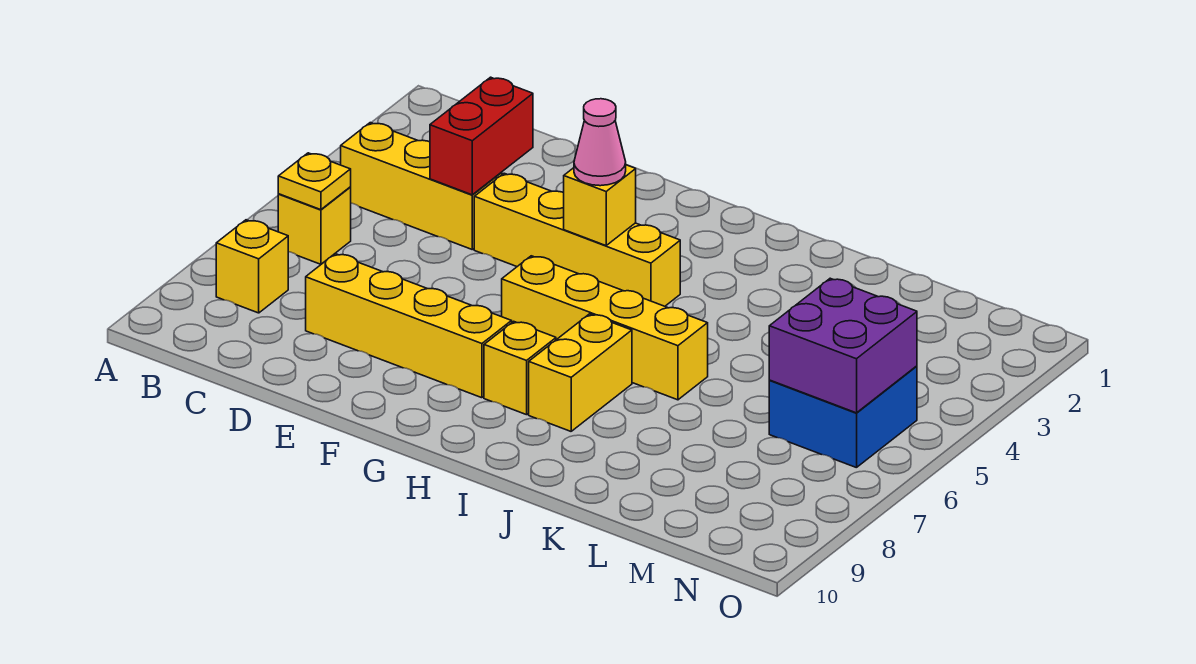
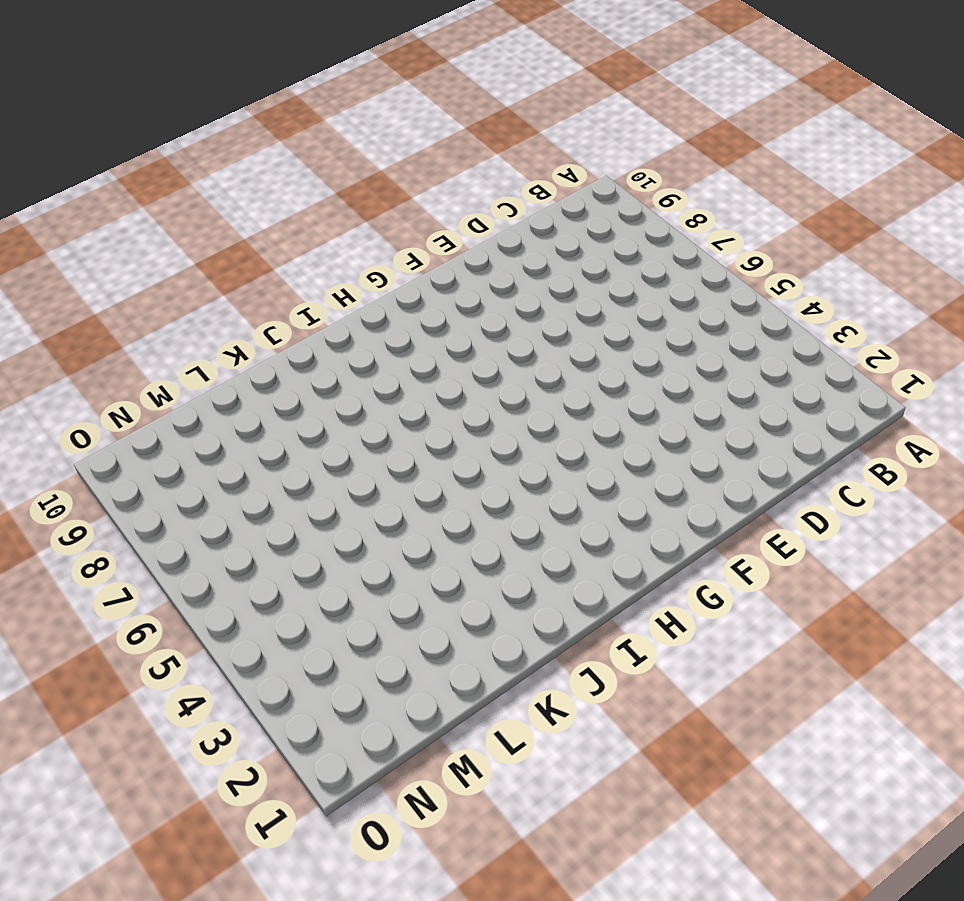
none -> yellow 1x3 brick [341,123,502,249]
none -> yellow 1x1 brick [278,187,351,264]
none -> yellow 1x1 brick [216,220,288,313]

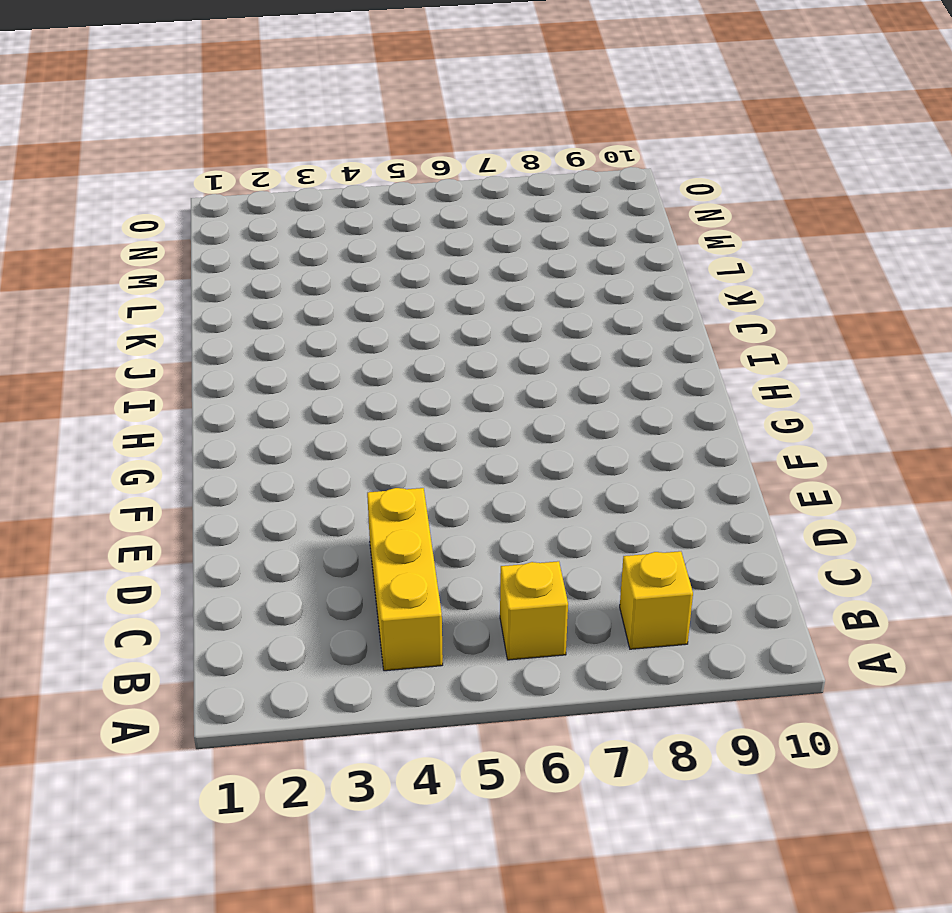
none -> yellow 1x4 brick [306,254,512,398]
none -> yellow 1x4 brick [474,173,680,306]
none -> yellow 1x4 brick [502,256,708,400]

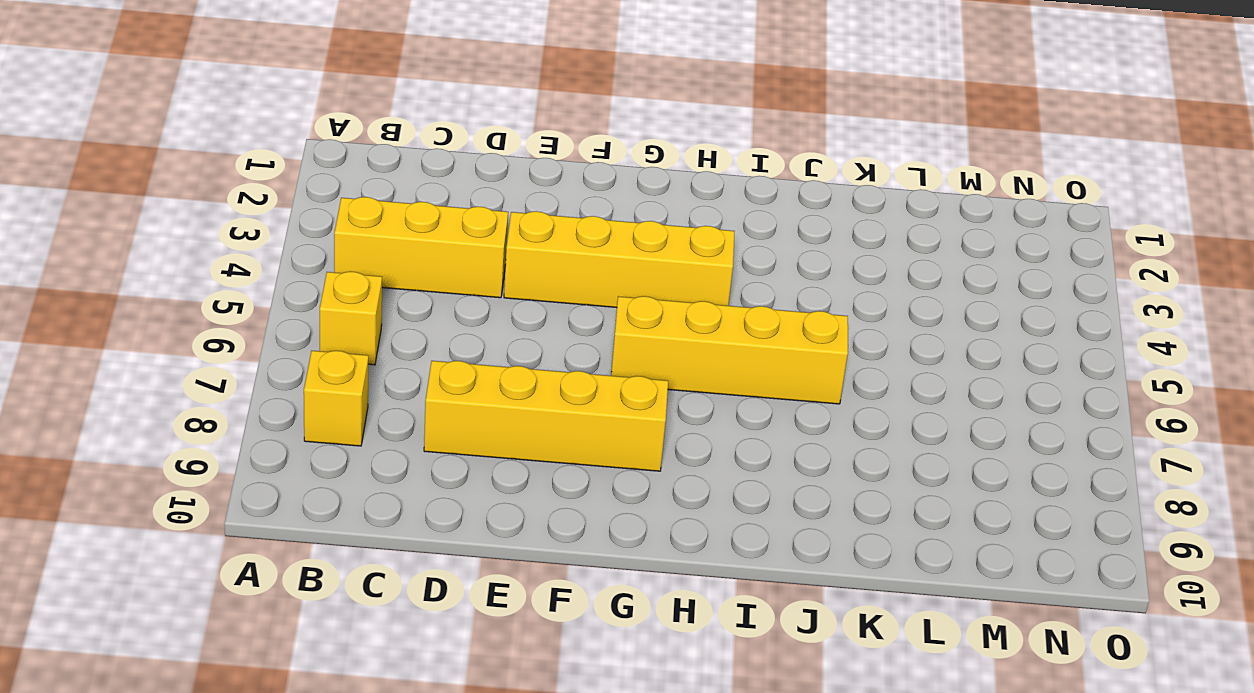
none -> yellow 1x1 brick [484,321,556,415]
none -> yellow 1x2 brick [529,314,632,431]
none -> blue 2x2 brick [769,366,917,468]

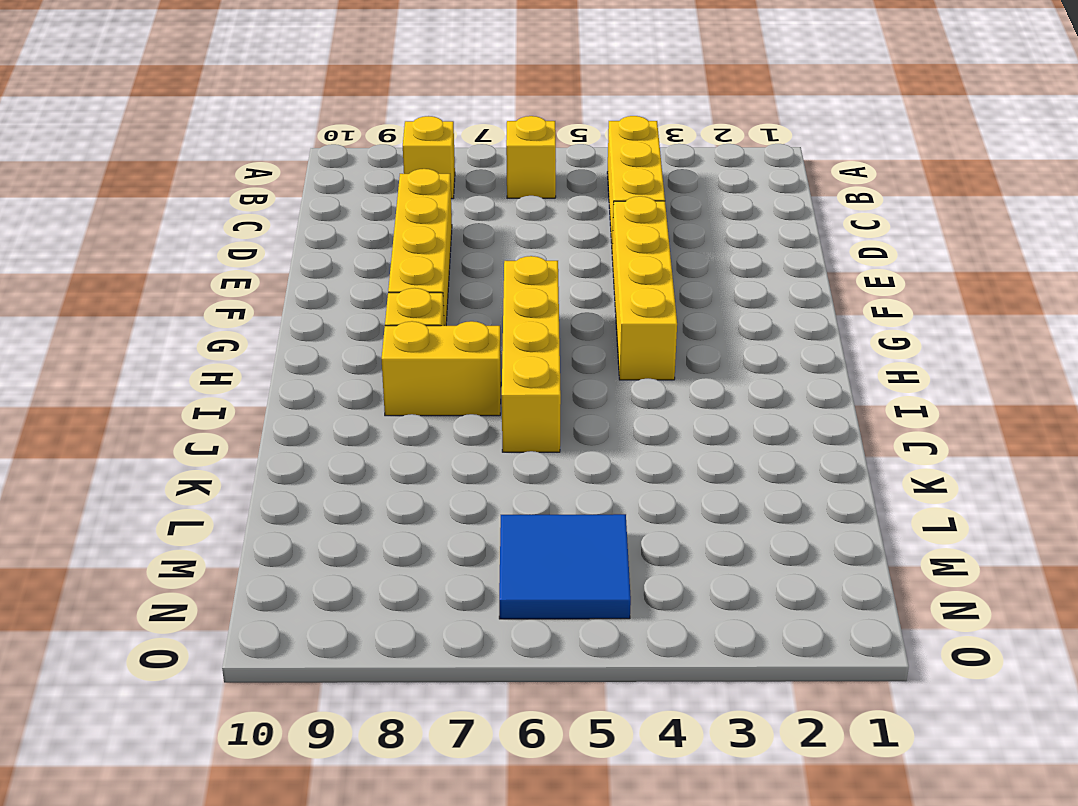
blue 2x2 tile [499,514,631,619] -> blue 2x2 brick [769,366,917,468]
none -> yellow 1x1 plate [278,153,351,210]
none -> red 1x2 brick [430,77,533,195]
none -> yellow 1x1 brick [564,165,636,246]

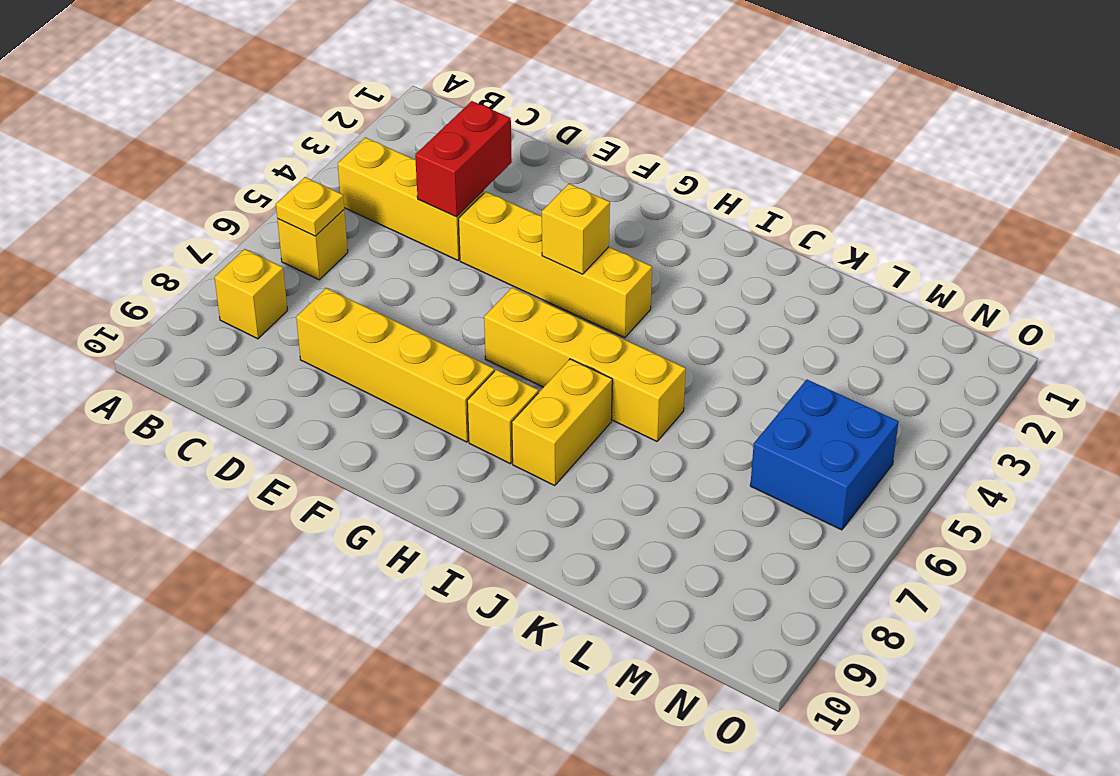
none -> purple 2x2 brick [769,278,917,413]
none -> pink 1x1 cone [574,99,626,186]

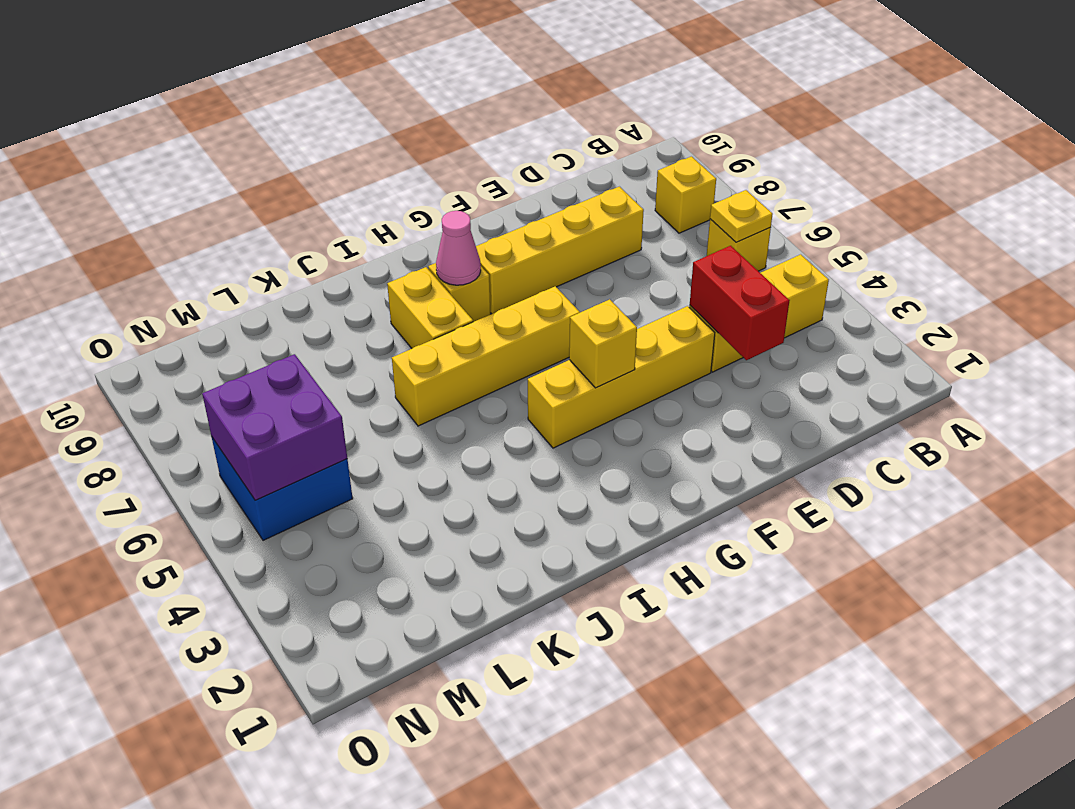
pink 1x1 cone [436,211,481,285] -> pink 1x1 cone moved to [574,99,626,186]

